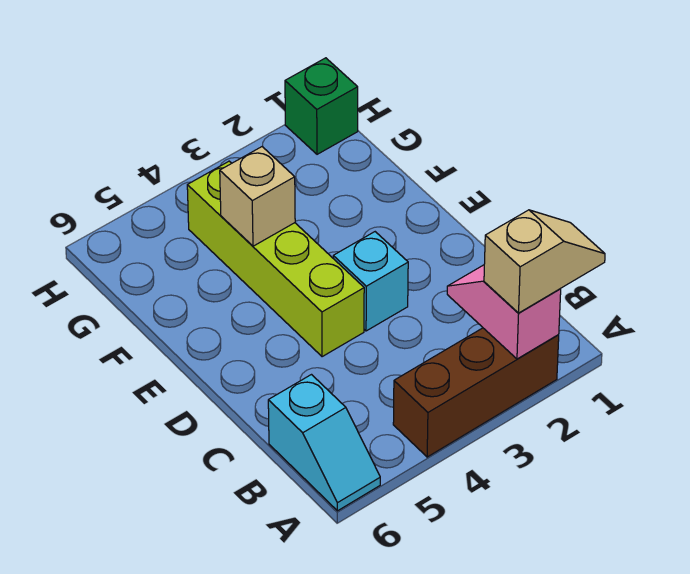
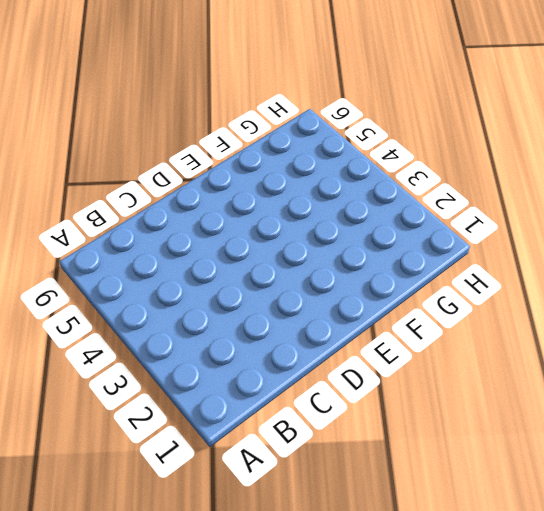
none -> brown 1x3 brick [393,328,559,457]
none -> cyan 1x2 slope [268,375,380,511]

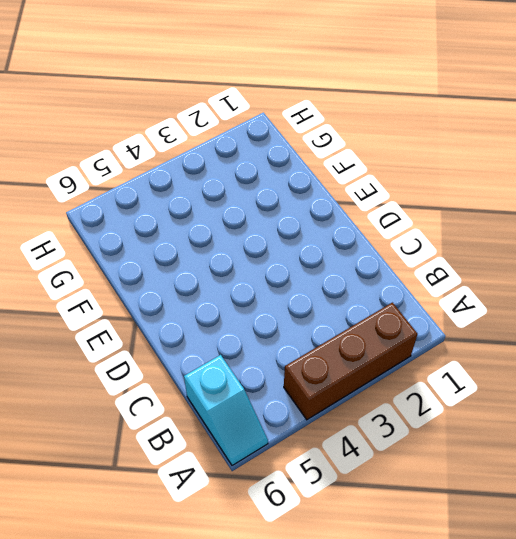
none -> cyan 1x1 brick [333,232,408,331]
none -> lime 1x4 brick [187,161,364,357]

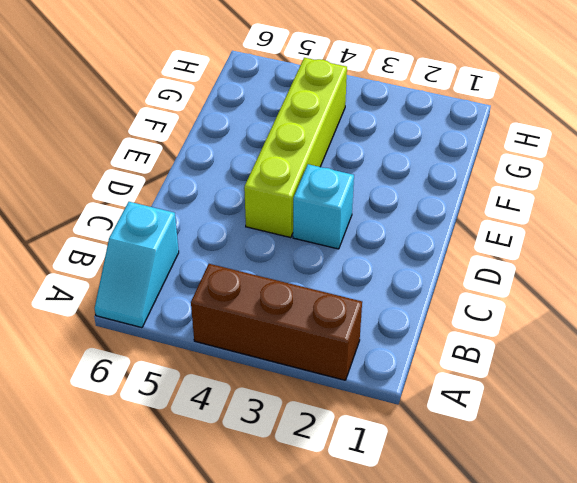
none -> green 1x1 brick [285,58,358,154]
none -> pink 1x2 slope [447,265,561,359]

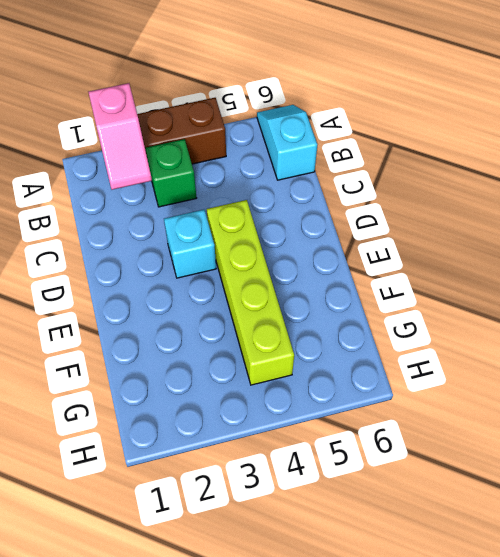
green 1x1 brick [146,139,196,207] -> green 1x1 brick moved to [285,58,358,154]
none -> tan 1x1 brick [220,147,295,246]
none -> tan 1x2 slope [484,210,605,313]

